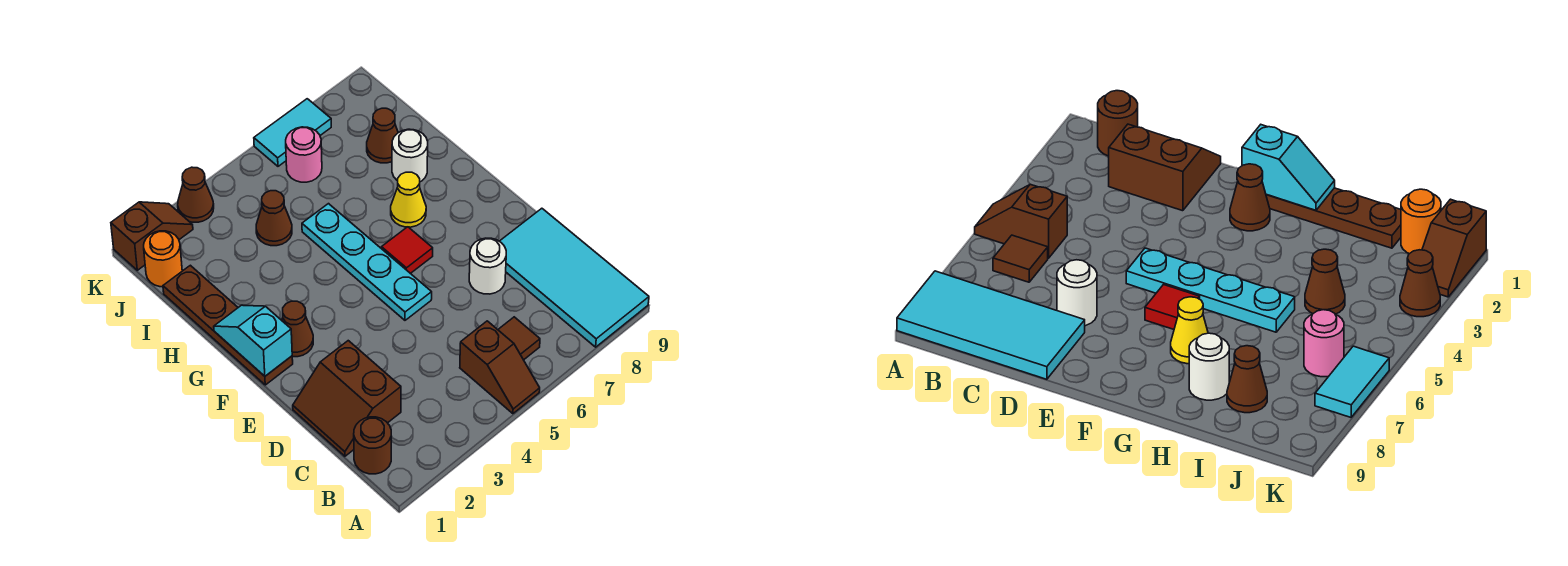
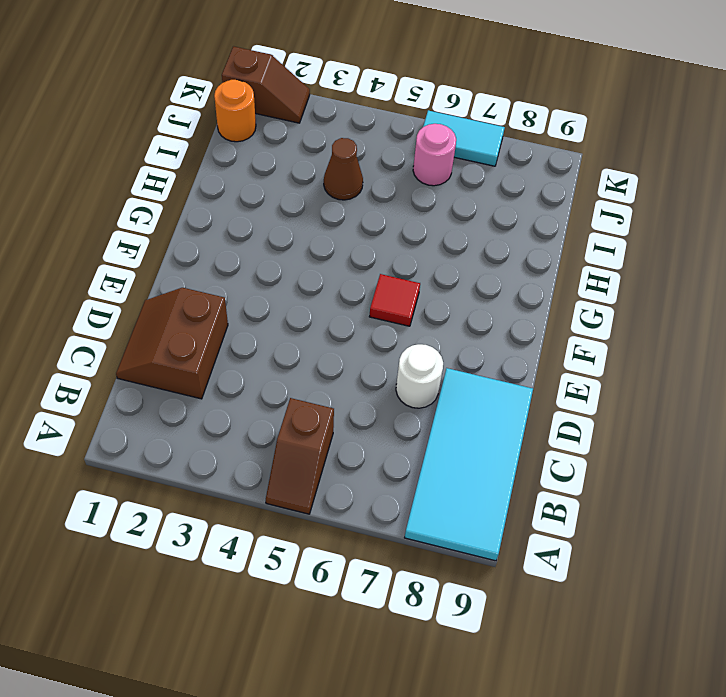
none -> brown 1x1 round brick [354,417,391,474]
none -> brown 1x1 tile [498,317,540,360]
none -> cyan 1x4 plate [302,204,432,320]

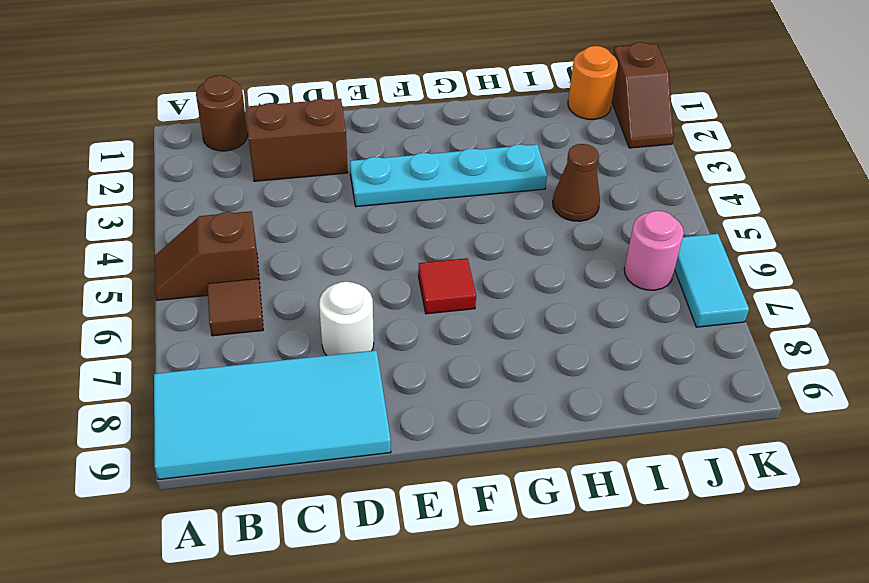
cyan 1x4 plate [350,144,547,207] -> cyan 1x4 plate moved to [302,204,432,320]
none -> brown 1x4 plate [163,265,293,385]
none -> brown 1x1 cone [282,301,313,357]
none -> yellow 1x1 cone [391,172,426,227]

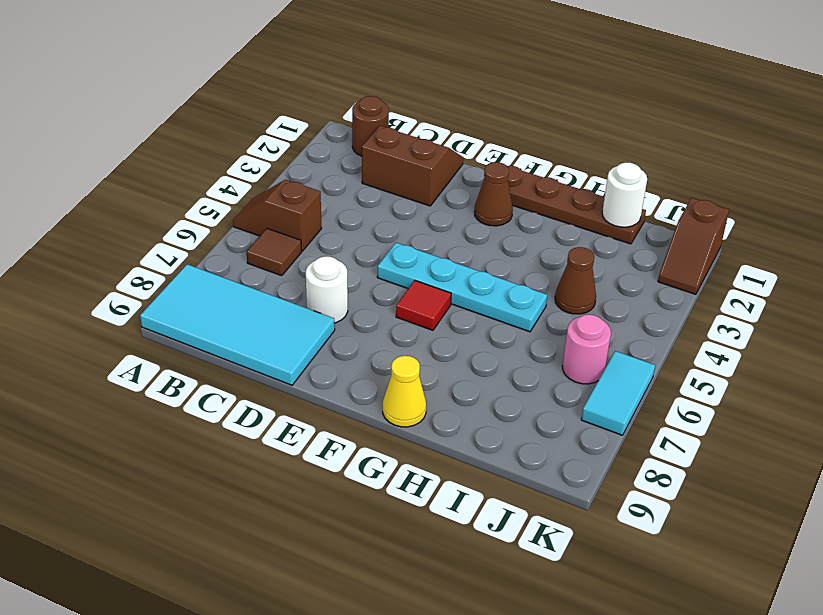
yellow 1x1 cone [383,356,426,427] -> yellow 1x1 cone moved to [391,172,426,227]
white 1x1 round brick [602,162,647,227] -> white 1x1 round brick moved to [392,129,428,182]
none -> brown 1x1 cone [367,108,398,163]
none -> orange 1x1 round brick [144,231,182,287]
none -> brown 1x1 cone [178,167,214,222]

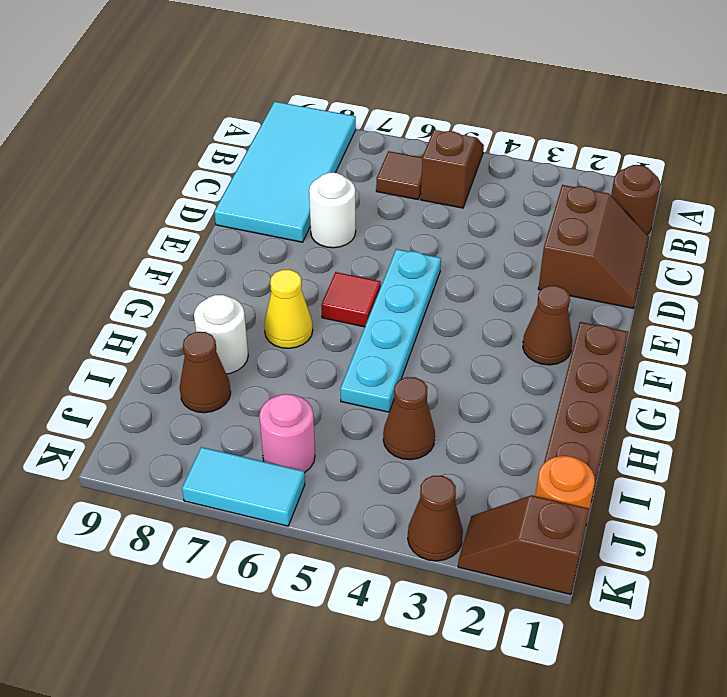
none -> cyan 1x2 slope [214,305,292,376]

